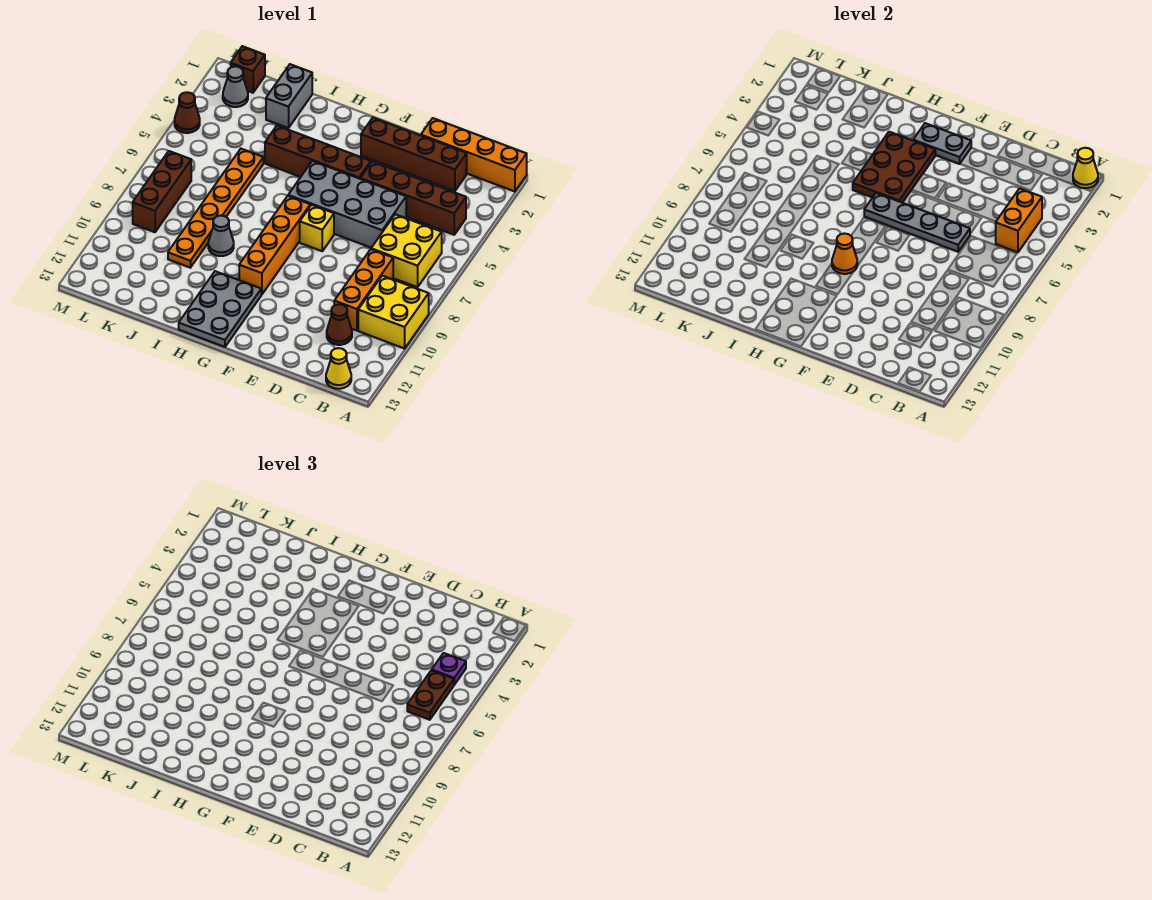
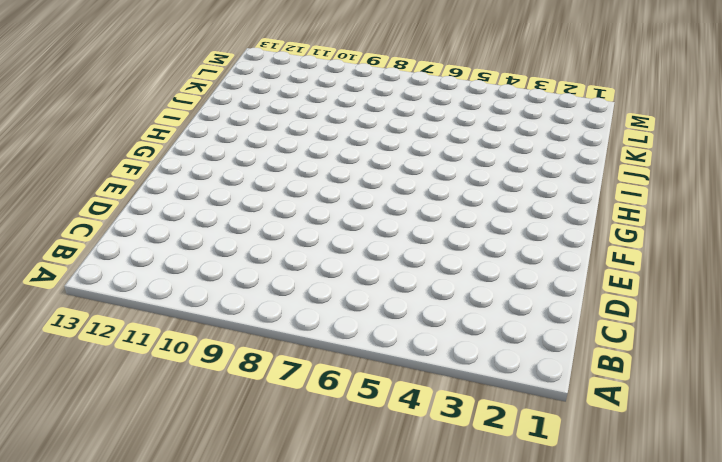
none -> orange 1x4 brick [421,118,527,192]
none -> yellow 2x2 brick [358,276,429,349]
none -> brown 1x4 brick [360,161,466,235]

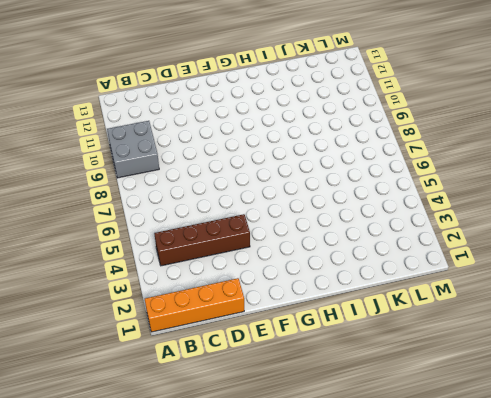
grey 2x2 brick [107,121,159,178] -> yellow 2x2 brick [358,276,429,349]
none -> yellow 2x2 brick [371,214,442,287]
none -> yellow 1x1 cone [326,348,351,389]
none -> brown 1x4 brick [361,118,467,191]

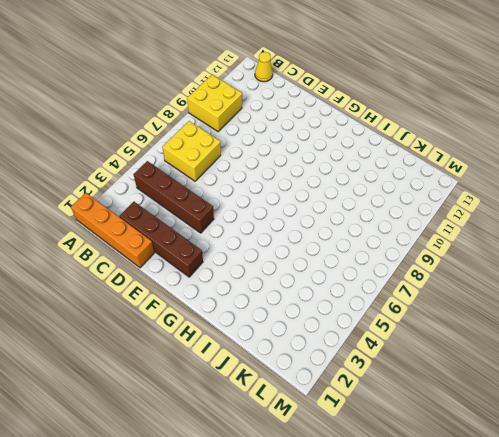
none -> orange 1x3 brick [334,249,393,331]
none -> brown 1x1 cone [327,304,352,345]
none -> grey 2x4 brick [288,161,406,248]

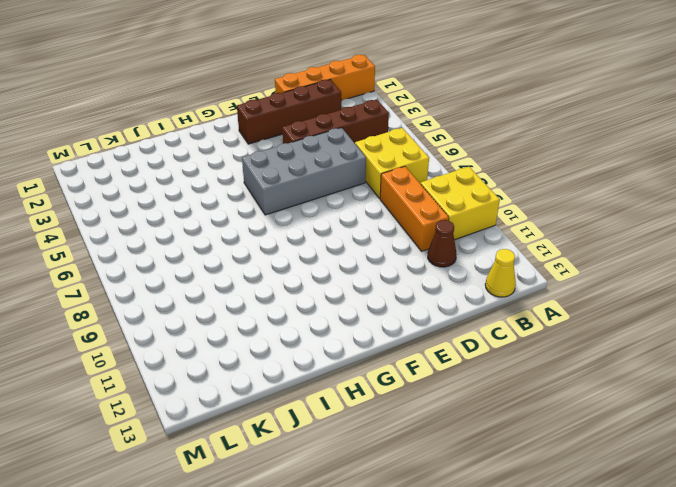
none -> brown 1x4 brick [265,126,371,179]
none -> yellow 1x1 brick [300,205,334,251]
none -> orange 1x4 brick [239,196,310,295]

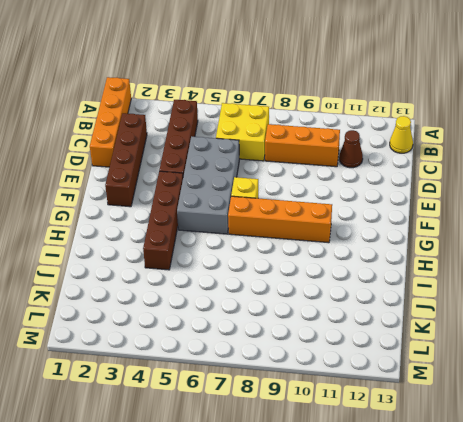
none -> yellow 2x2 brick [358,276,429,349]
none -> grey 2x3 plate [179,271,261,347]
none -> grey 1x1 cone [208,216,234,256]

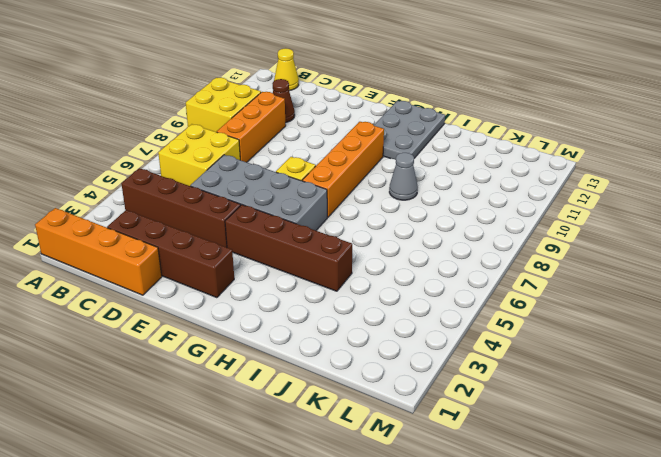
none -> grey 1x2 brick [266,64,312,128]
none -> orange 1x6 plate [168,149,263,268]
none -> brown 1x1 brick [231,46,265,93]

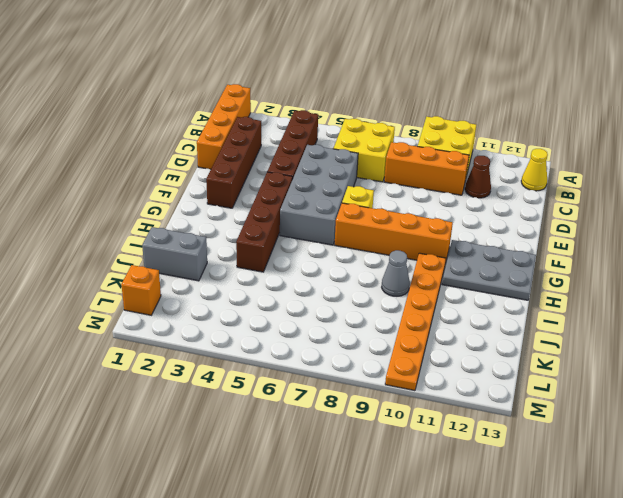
orange 1x6 plate [385,253,446,391] -> orange 1x6 plate turned to [168,149,263,268]
orange 1x1 brick [121,265,161,315] -> brown 1x1 brick [231,46,265,93]
none -> grey 1x1 cone [223,66,248,107]
none -> brown 1x3 brick [133,151,191,232]
none -> brown 1x1 cone [175,92,200,133]

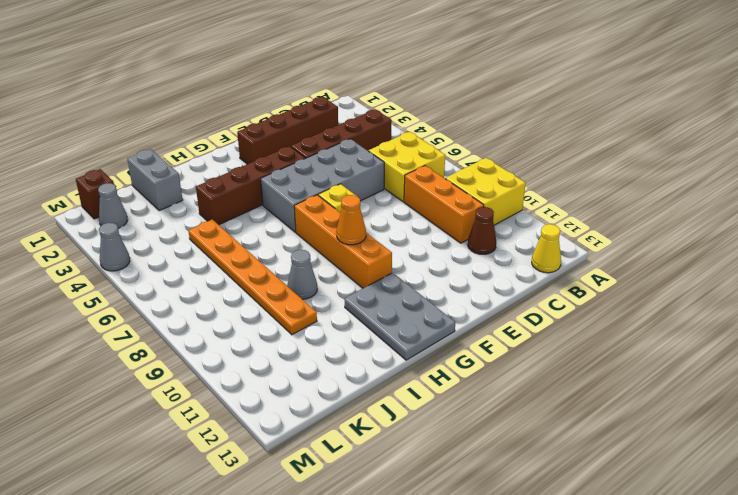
grey 1x1 cone [99,223,130,271] -> brown 1x1 cone [175,92,200,133]
none -> orange 1x4 brick [421,118,527,192]
none -> brown 1x3 brick [133,151,191,232]
none -> yellow 1x1 cone [1073,148,1098,188]

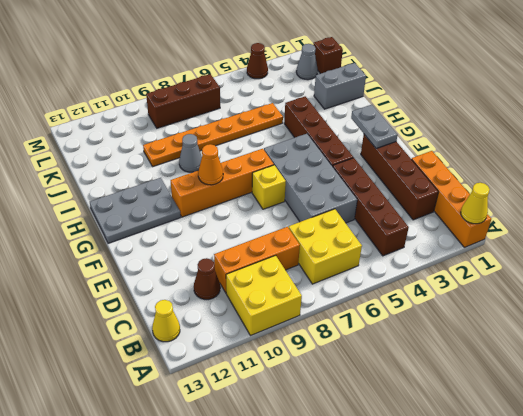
none -> orange 1x2 brick [996,188,1042,252]
none -> grey 1x4 plate [864,193,970,252]
none -> brown 2x3 plate [853,132,935,203]

